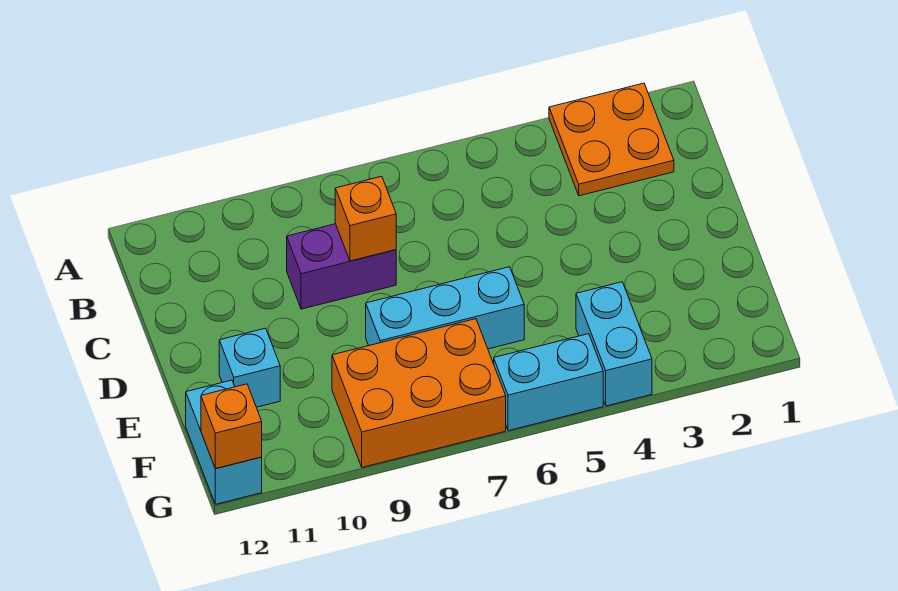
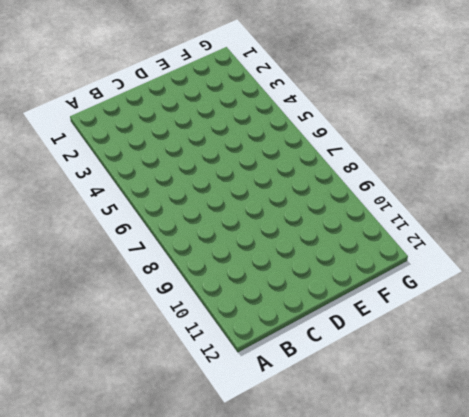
none -> orange 2x2 plate [549,83,674,196]
none -> purple 1x2 brick [287,224,396,309]

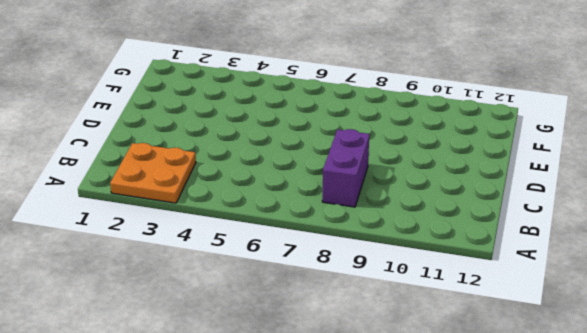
purple 1x2 brick [322,129,369,207] -> purple 1x2 brick turned to [287,224,396,309]
none -> cyan 1x3 brick [366,267,524,349]
none -> cyan 1x1 brick [219,328,280,407]

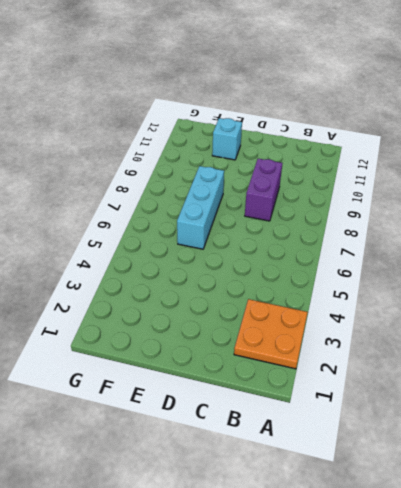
none -> cyan 1x2 brick [576,282,652,406]
none -> orange 2x3 brick [332,319,506,467]

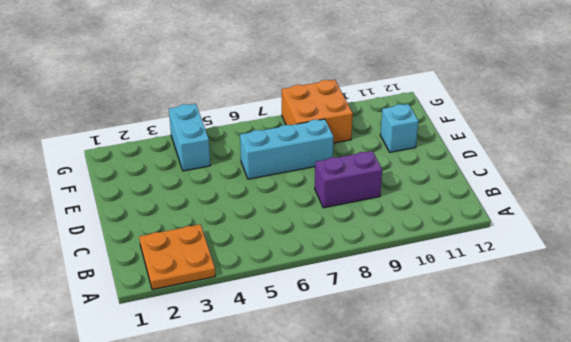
orange 2x2 brick [282,80,353,143] -> orange 2x3 brick [332,319,506,467]
none -> cyan 1x2 brick [186,380,262,504]
none -> cyan 1x2 brick [494,334,603,431]

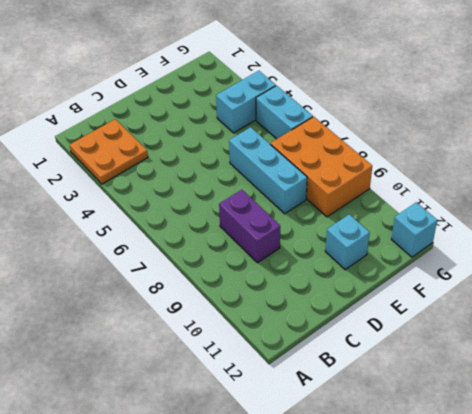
cyan 1x1 brick [391,202,437,257] -> cyan 1x2 brick [186,380,262,504]
none -> orange 1x1 brick [335,176,396,261]
none -> orange 1x1 brick [201,384,262,469]

